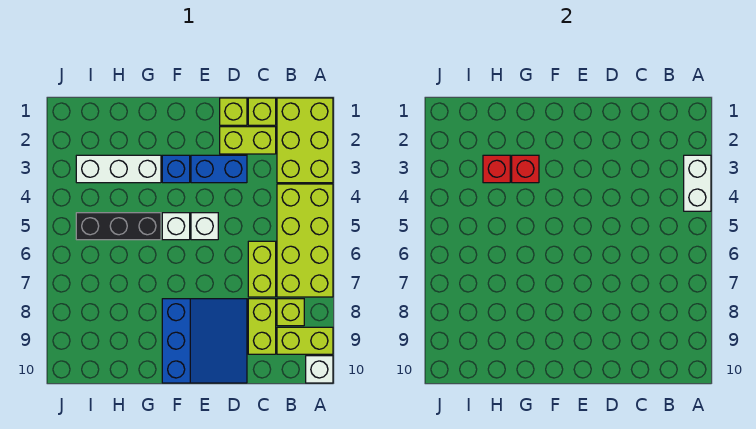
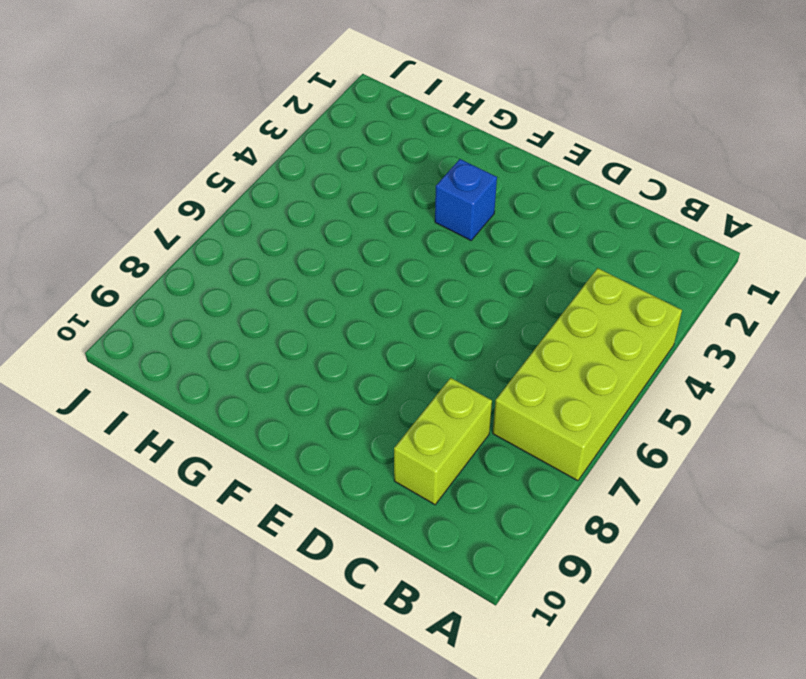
none -> lime 2x3 brick [277,98,333,183]
none -> lime 1x2 brick [277,327,333,354]
none -> white 1x1 brick [306,356,333,383]

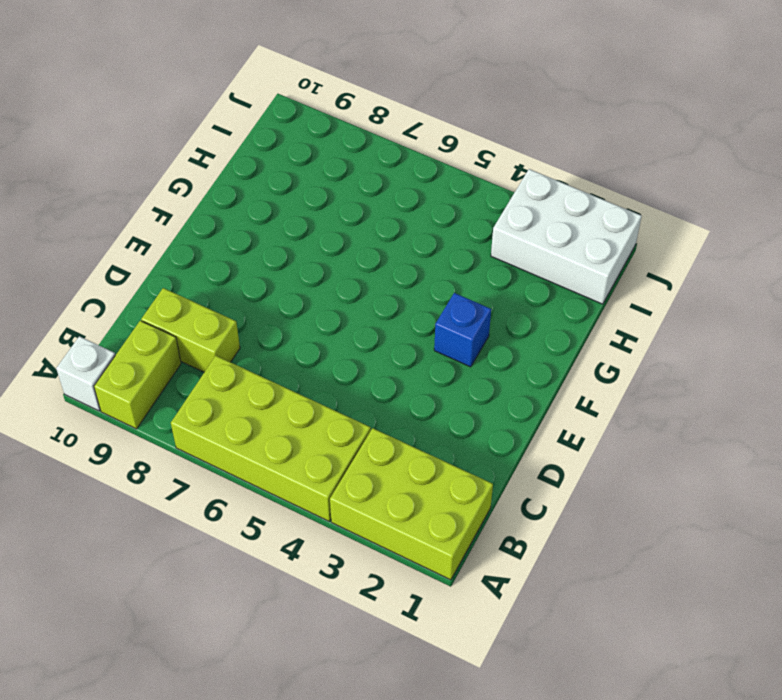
white 2x3 brick [491,169,642,304] -> white 1x3 brick [76,155,161,183]
none -> lime 1x1 brick [277,299,304,326]
none -> lime 1x1 brick [248,98,276,125]
none -> lime 1x2 brick [220,127,276,154]

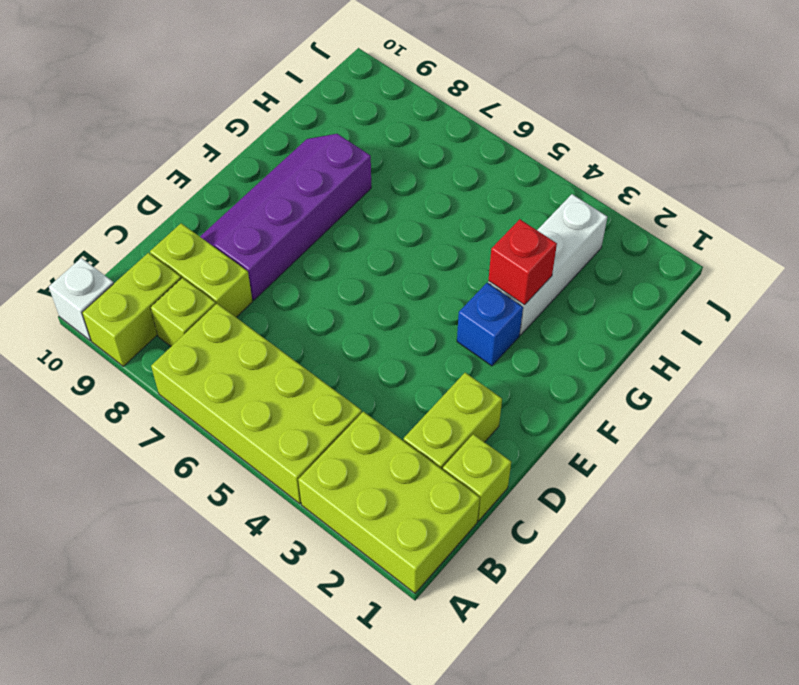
purple 2x4 slope [200,134,371,300] -> blue 3x3 slope [162,299,247,383]
none -> lime 1x2 brick [248,241,276,297]
none -> lime 1x1 brick [220,98,247,125]
none -> blue 1x2 brick [191,155,247,183]

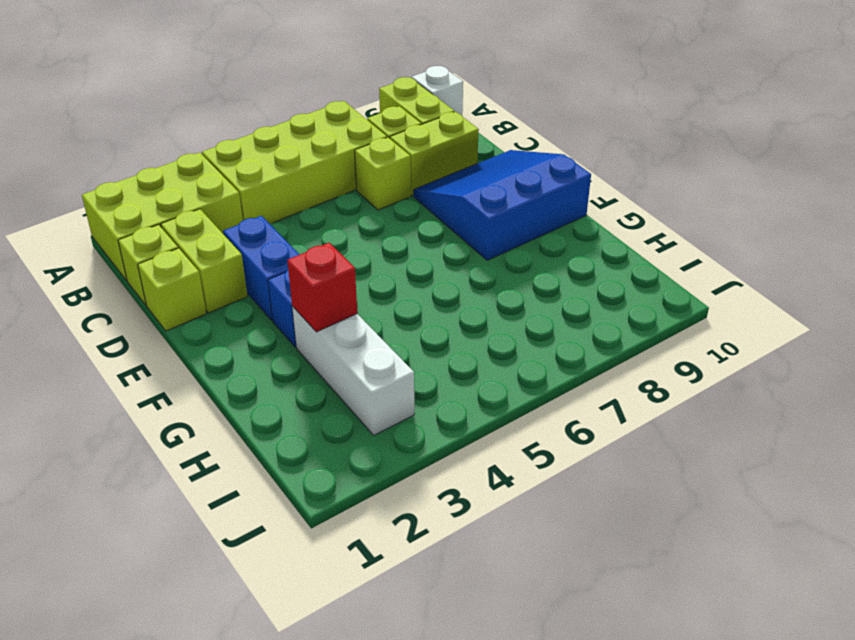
lime 1x1 brick [355,137,411,210] -> lime 1x2 brick [248,241,276,297]
none -> white 1x1 brick [191,213,218,240]
none -> white 1x1 brick [162,213,190,240]
none -> black 1x3 brick [76,213,161,240]

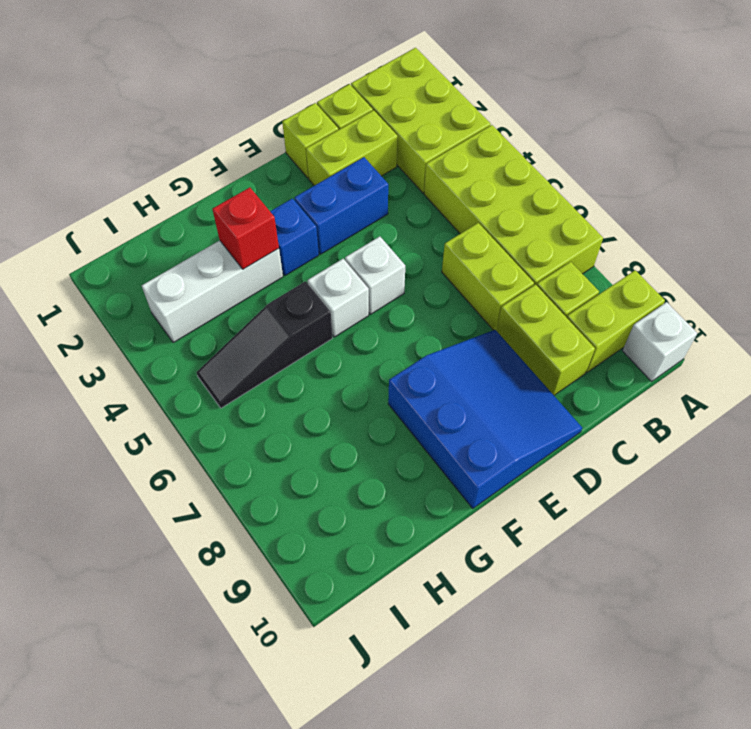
black 1x3 slope [197,281,333,408] -> black 1x3 brick [76,213,161,240]
none -> white 1x2 brick [684,155,711,211]
none -> red 1x1 brick [483,155,510,183]

